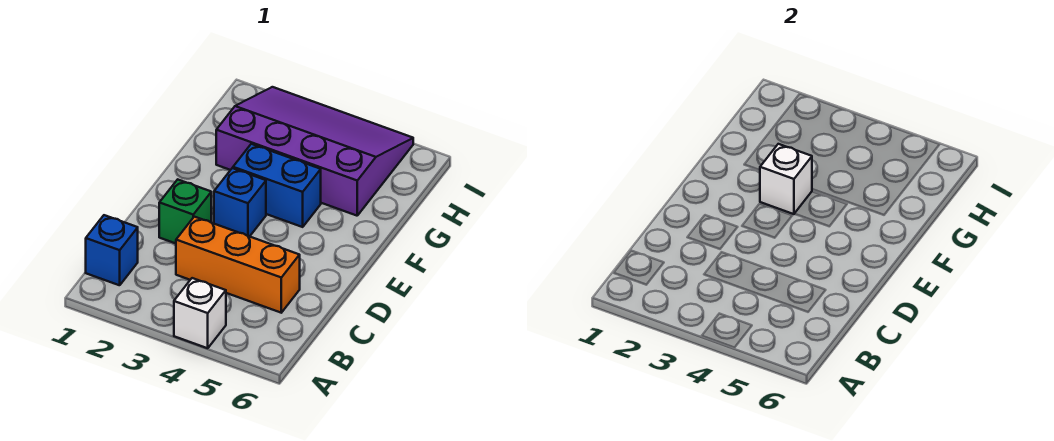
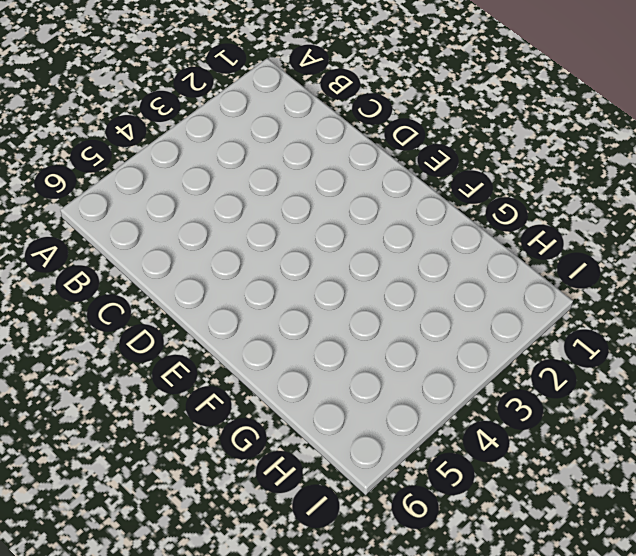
none -> white 1x1 brick [174,278,226,348]
none -> blue 1x1 brick [86,215,138,285]

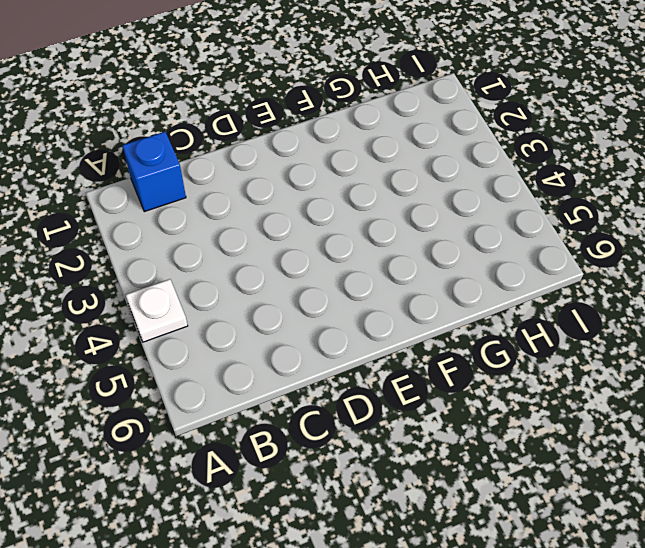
white 1x1 plate [126,279,188,342] -> white 1x1 brick [174,278,226,348]
none -> orange 1x3 brick [176,217,300,313]
none -> green 1x1 brick [159,179,211,243]

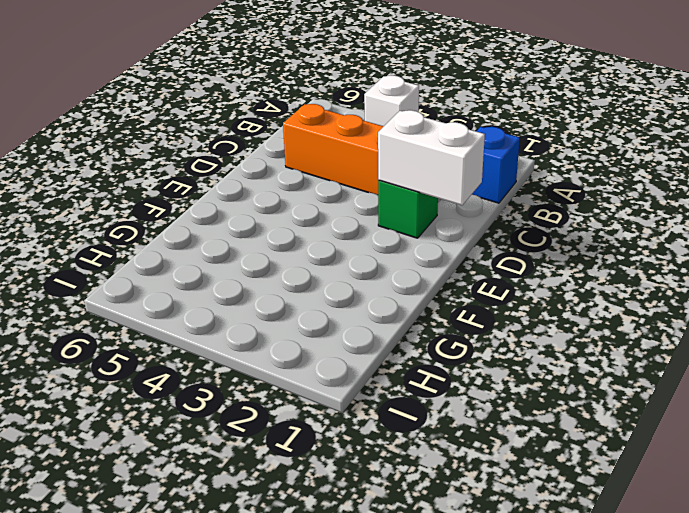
white 1x2 brick [378,110,485,205] -> none
none -> blue 1x1 brick [214,168,266,236]
none -> blue 1x2 brick [233,144,321,227]

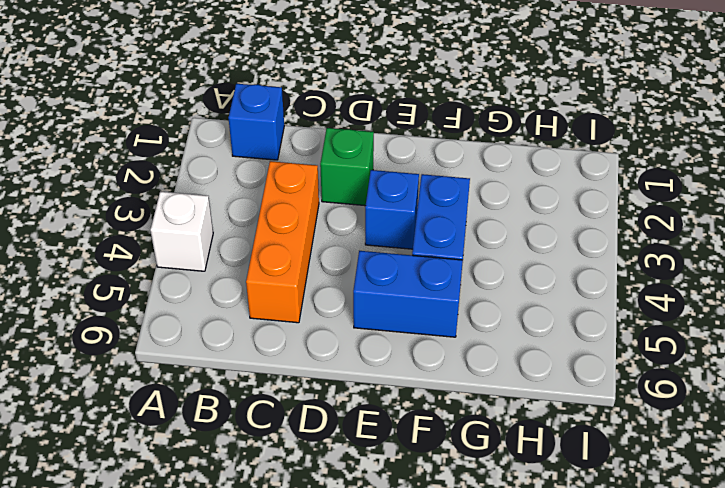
blue 1x2 brick [353,251,463,337] -> none
none -> purple 3x4 slope [216,87,413,216]
none -> white 1x1 brick [760,144,812,214]

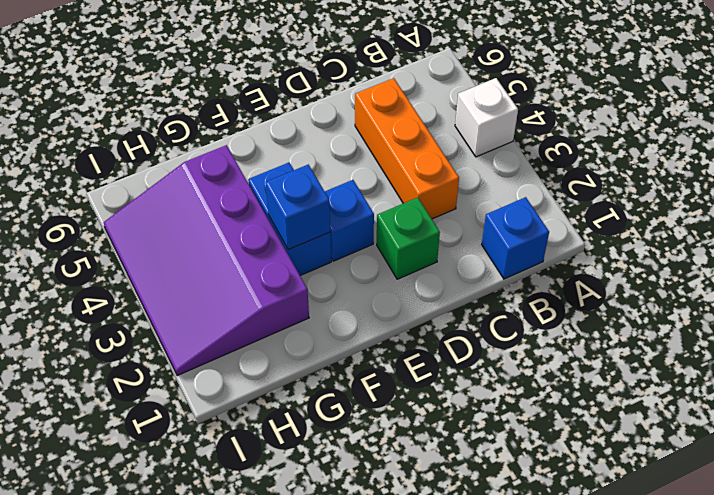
blue 1x1 brick [265,165,330,250] -> white 1x1 brick [760,144,812,214]

